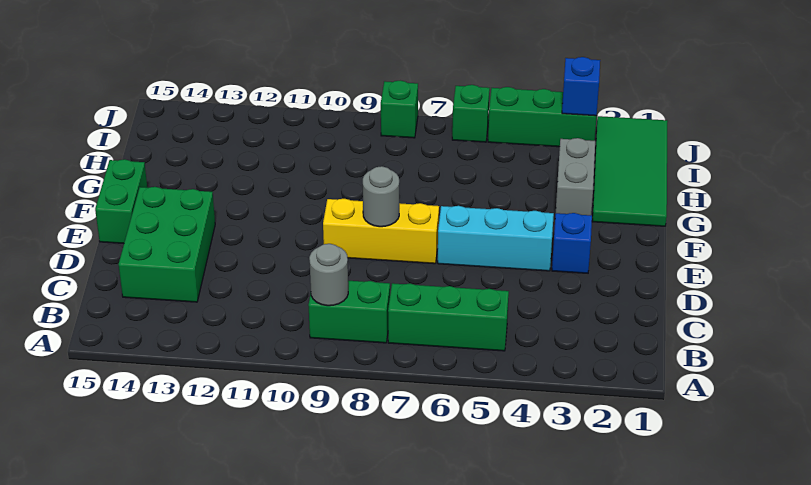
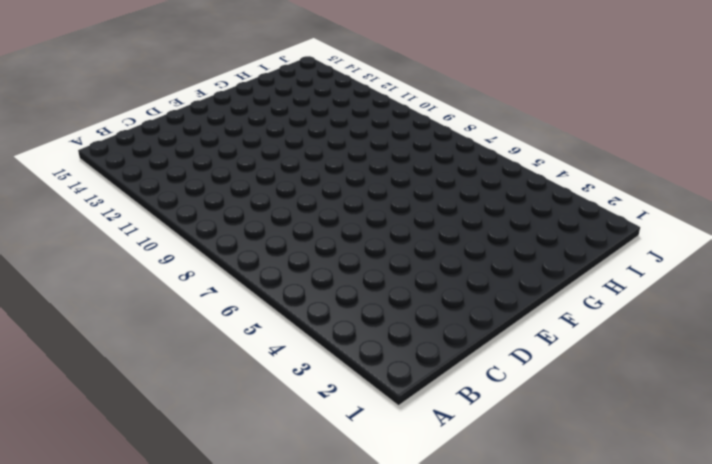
none -> green 1x3 brick [388,283,509,351]
none -> green 1x2 brick [308,281,390,343]
none -> green 2x3 brick [119,187,215,302]

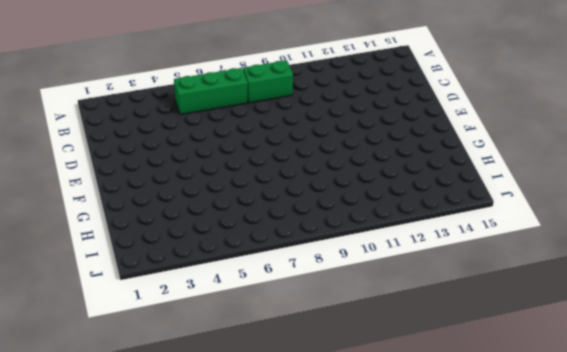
none -> green 2x3 brick [119,187,215,302]
none -> blue 1x1 brick [552,213,592,273]
none -> cyan 1x3 brick [438,206,554,271]

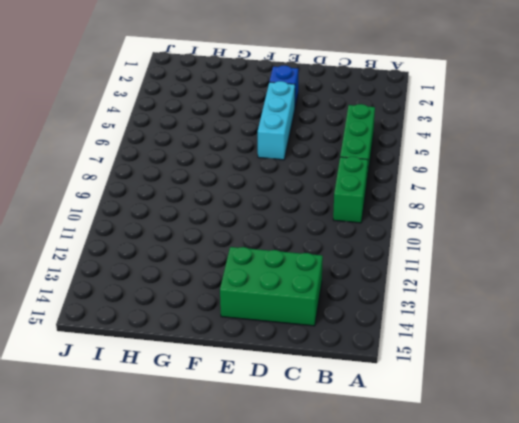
none -> yellow 1x3 brick [323,199,439,264]
none -> green 1x2 brick [95,159,147,244]
none -> green 2x4 tile [592,116,668,226]

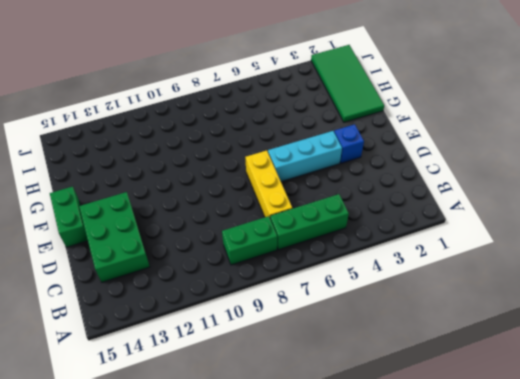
yellow 1x3 brick [245,150,292,217] -> yellow 1x3 brick turned to [323,199,439,264]
none -> grey 1x2 brick [556,138,595,215]
none -> green 1x3 brick [488,87,597,147]
none -> green 1x1 brick [452,85,490,142]

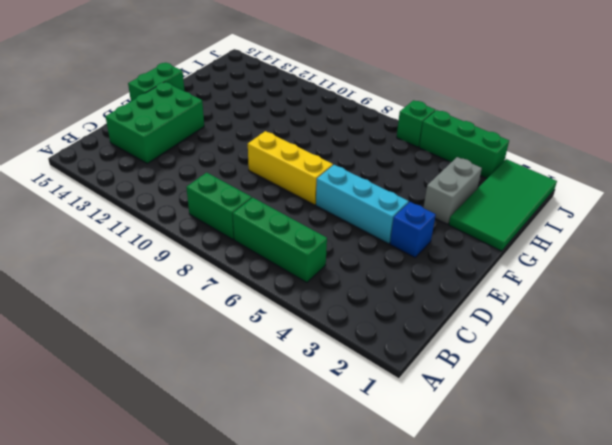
none -> green 1x1 brick [381,81,418,138]
none -> grey 1x1 round brick [309,244,348,306]
none -> grey 1x1 round brick [363,166,399,227]

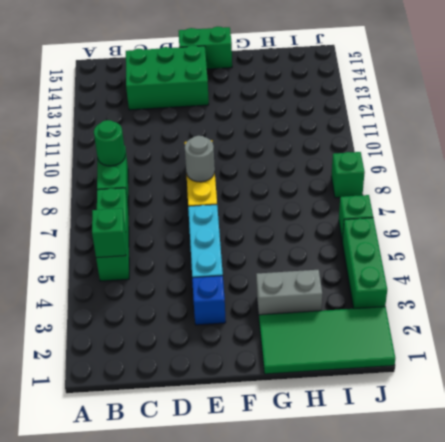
green 1x1 brick [92,208,126,258] -> none
green 1x1 round brick [94,120,125,166] -> grey 1x1 round brick [309,244,348,306]
none -> blue 1x1 brick [562,57,600,116]

